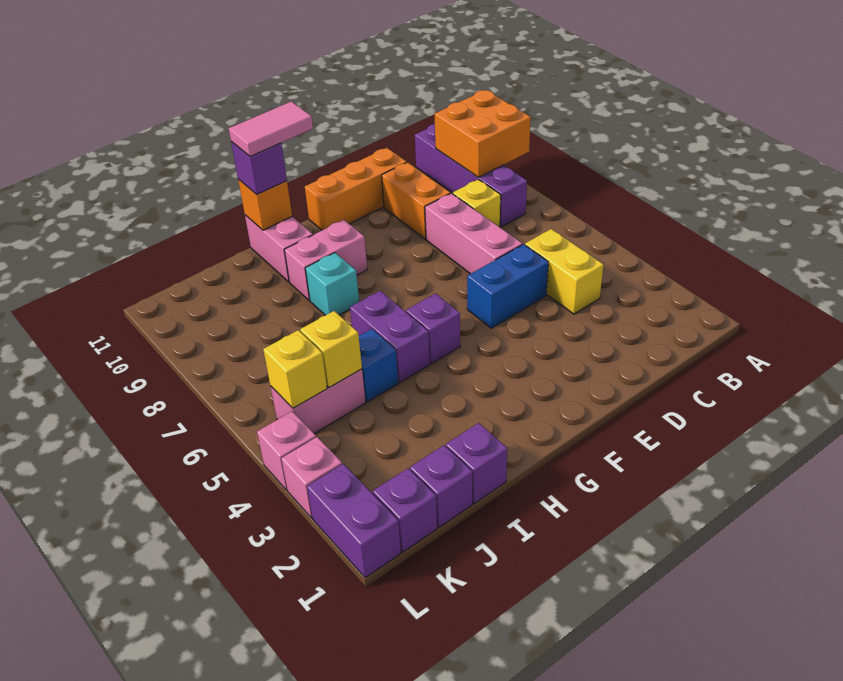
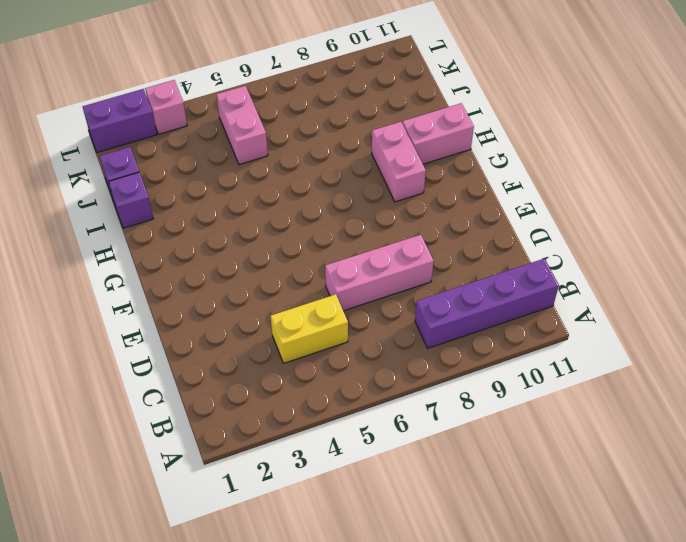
none -> yellow 1x1 brick [453,179,501,227]
none -> blue 1x2 brick [467,244,548,328]
none -> orange 1x2 brick [382,162,450,239]

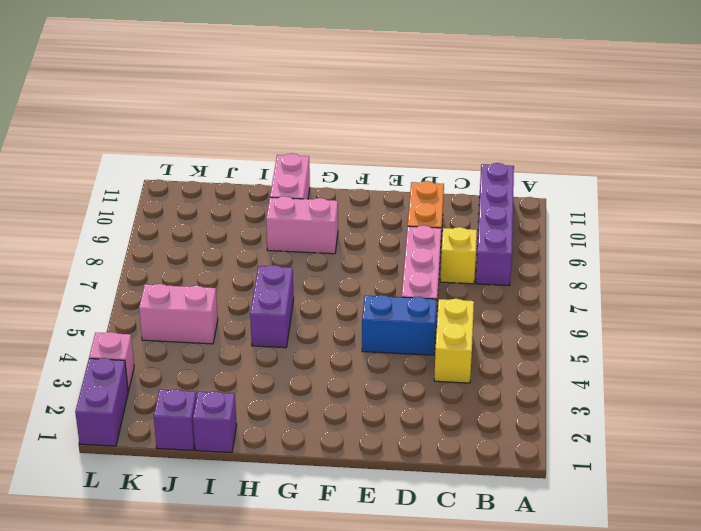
none -> orange 1x3 brick [305,148,407,230]
none -> purple 1x1 brick [406,294,460,364]
none -> cyan 1x1 brick [305,253,359,315]

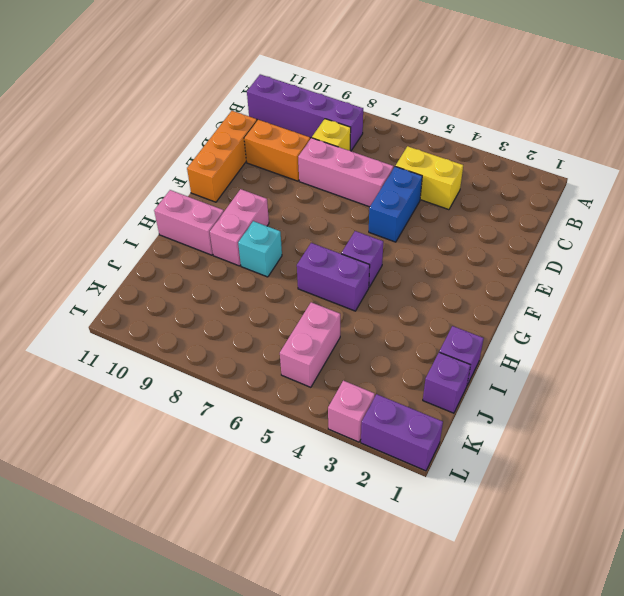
none -> blue 1x1 brick [359,329,398,402]
none -> purple 1x1 brick [373,468,437,552]
none -> pink 1x1 brick [257,411,316,490]

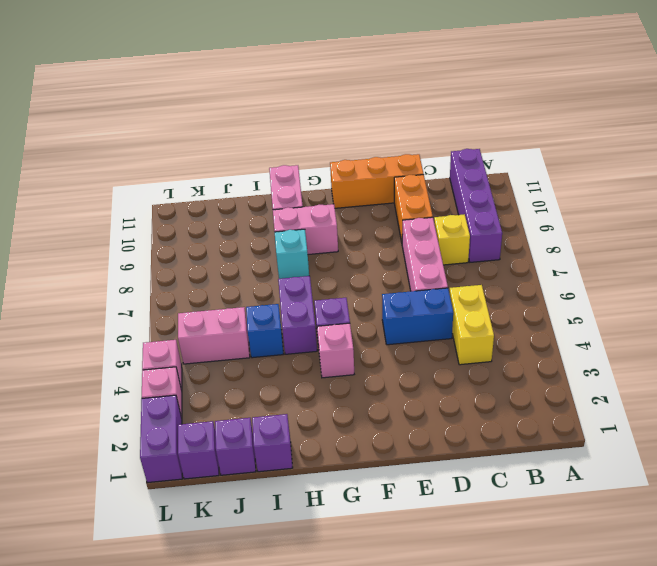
pink 1x1 brick [317,323,354,378] -> none
none -> orange 2x2 brick [435,90,531,177]
none -> orange 1x1 brick [238,179,292,230]
none -> yellow 1x1 brick [300,311,362,388]

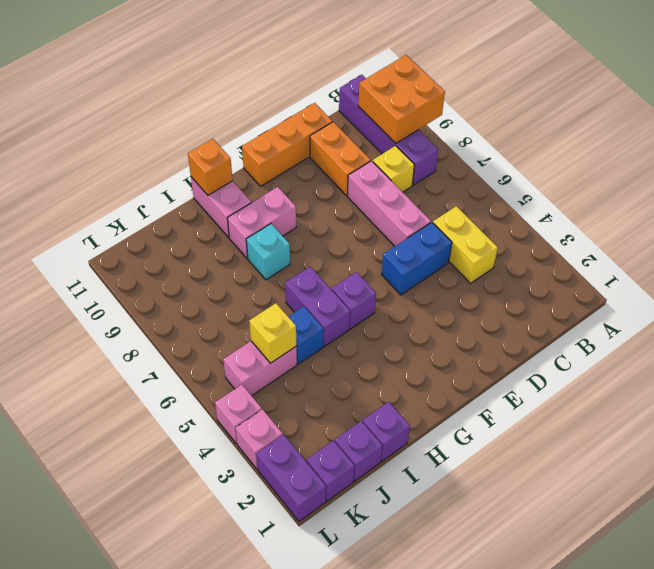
none -> yellow 1x1 brick [263,330,327,408]
none -> purple 1x1 brick [231,142,287,194]
none -> pink 1x2 tile [229,101,313,156]

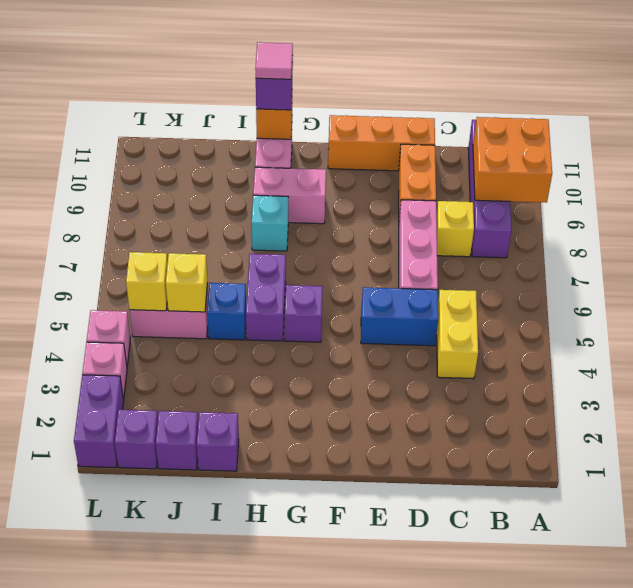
pink 1x1 tile [255,42,293,79] -> pink 1x2 tile [229,101,313,156]

